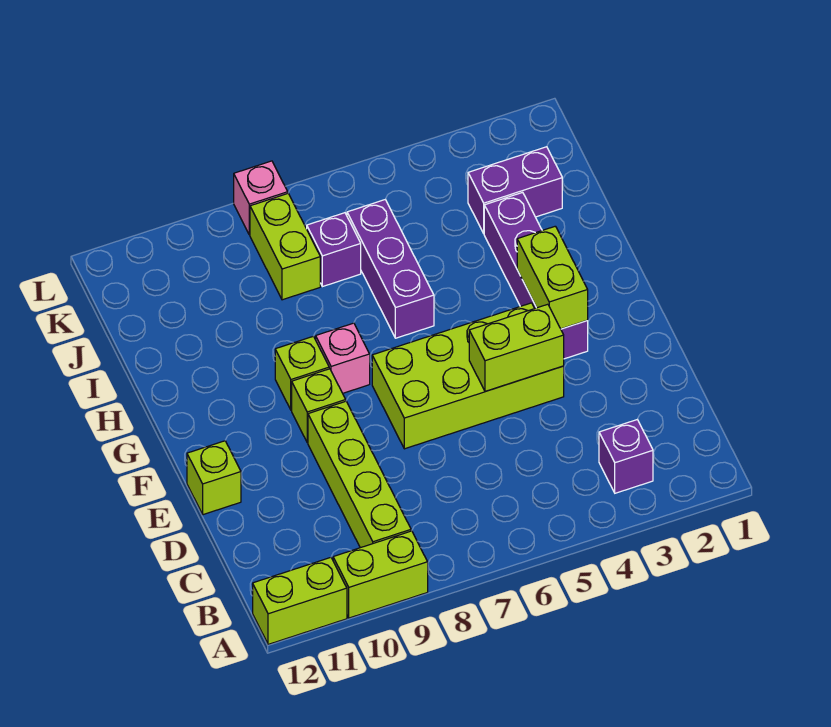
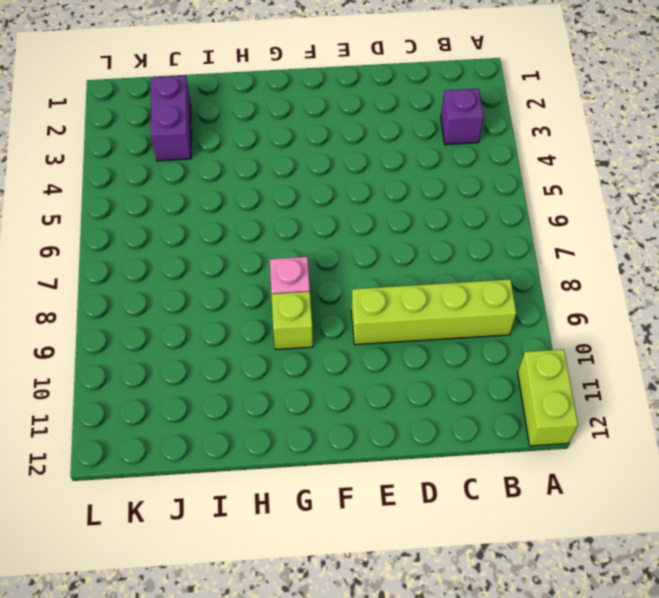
none -> lime 1x2 brick [333,531,428,618]
none -> lime 2x4 brick [372,303,564,449]
none -> lime 1x1 brick [187,441,241,515]

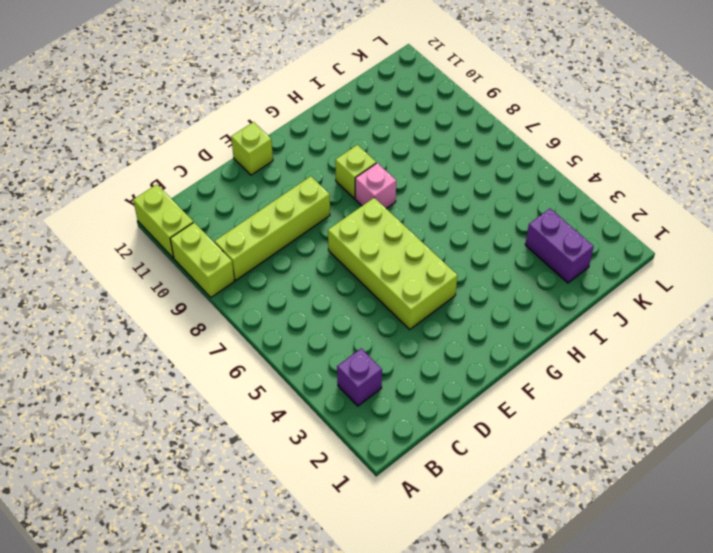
none -> purple 1x4 brick [484,192,588,359]
none -> lime 1x1 brick [292,369,346,443]
none -> purple 1x3 brick [347,200,434,338]

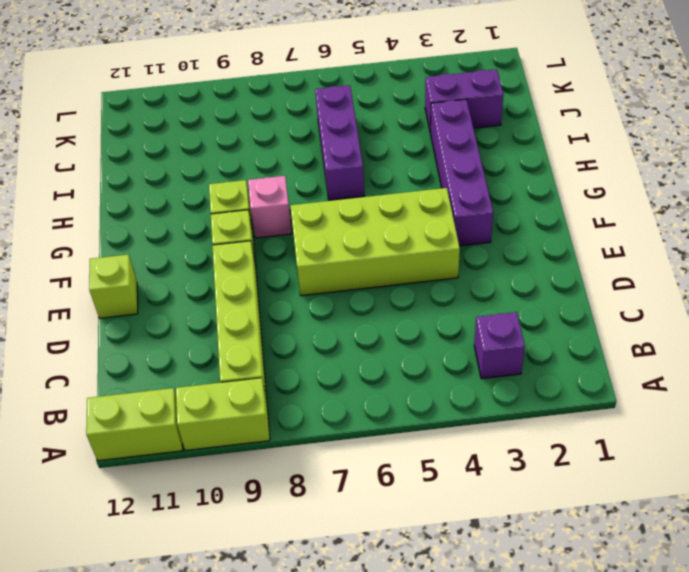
none -> purple 1x1 brick [307,213,361,287]
none -> lime 1x2 brick [250,193,320,300]
none -> pink 1x1 brick [234,161,288,235]

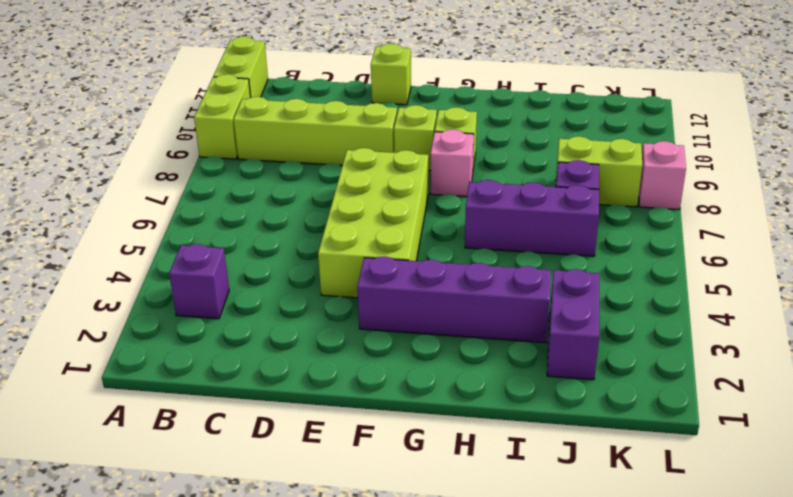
none -> lime 1x2 brick [469,304,564,391]
none -> lime 1x2 brick [517,226,588,329]

